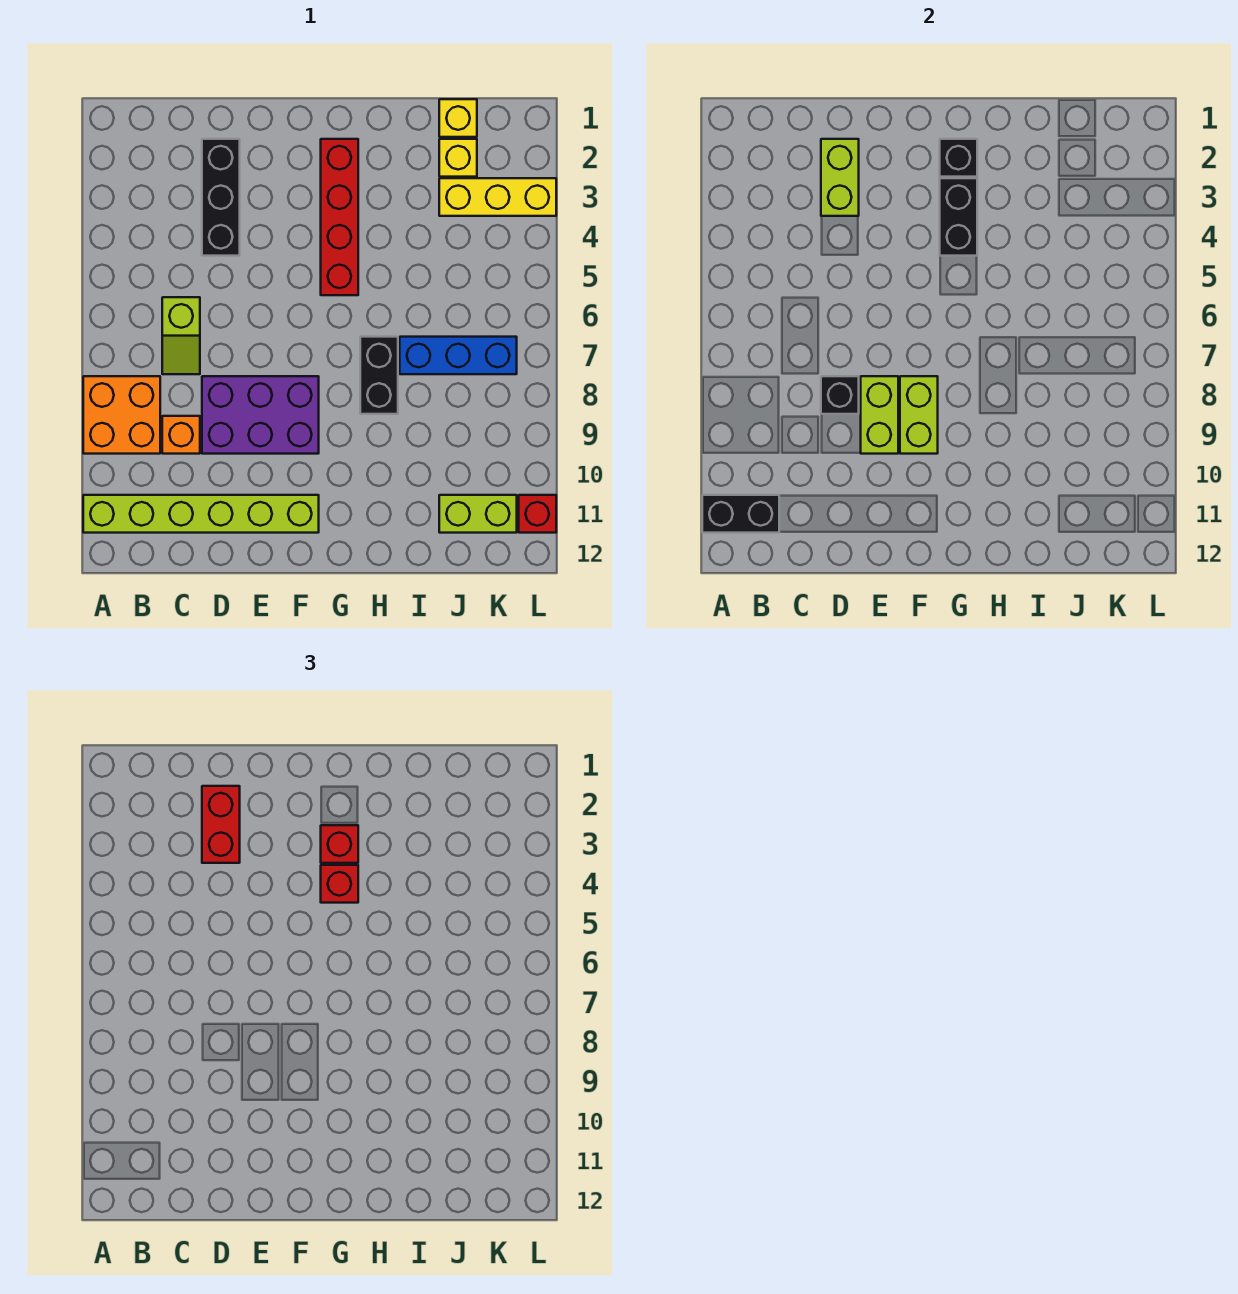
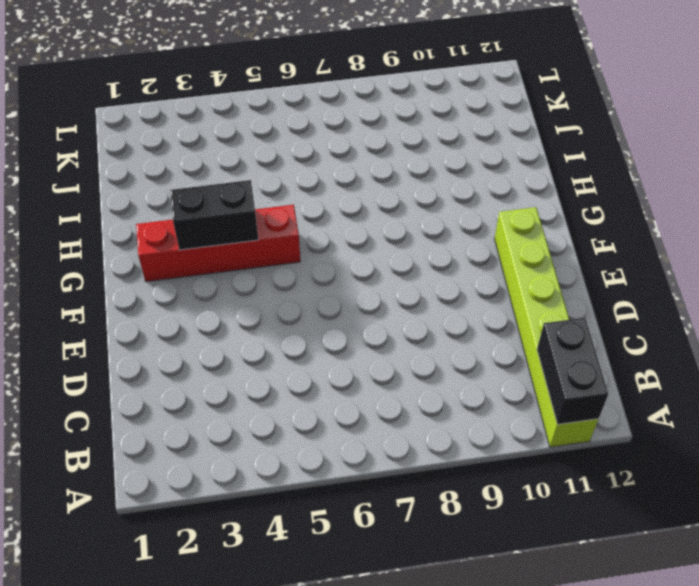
none -> orange 2x2 brick [83,376,160,454]
none -> lime 1x2 slope [162,297,200,374]
none -> orange 1x1 brick [162,416,200,454]

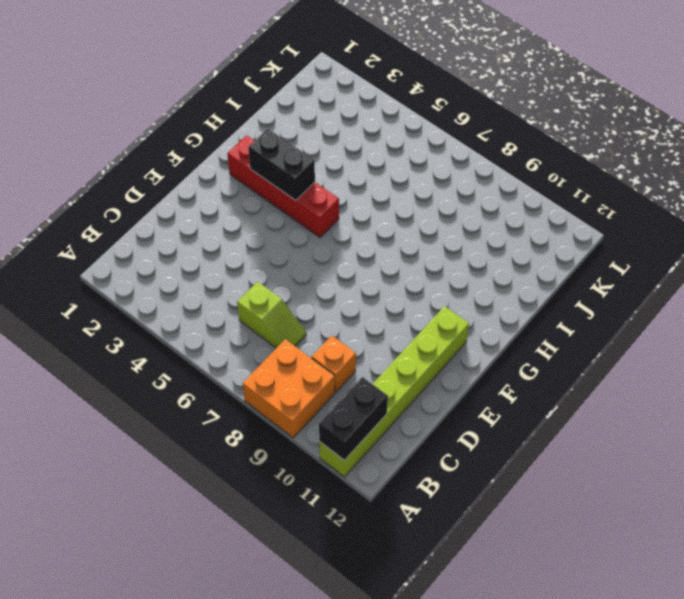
none -> black 1x3 brick [202,139,240,256]
none -> purple 2x3 brick [202,376,319,454]
none -> black 1x2 brick [360,337,398,414]

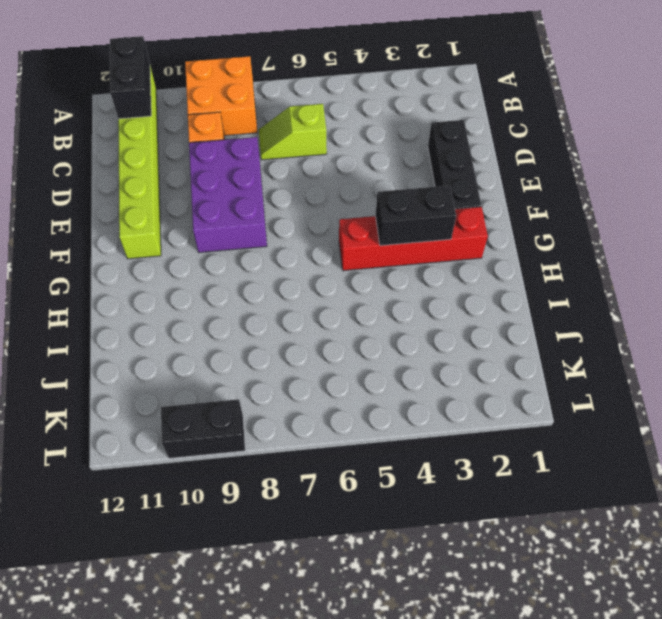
black 1x3 brick [428,120,481,209] -> black 1x3 brick turned to [202,139,240,256]
black 1x2 brick [161,399,245,458] -> black 1x2 brick moved to [360,337,398,414]
none -> blue 1x3 brick [400,337,517,374]
none -> yellow 1x1 brick [439,99,477,137]
none -> yellow 1x1 brick [439,139,477,177]

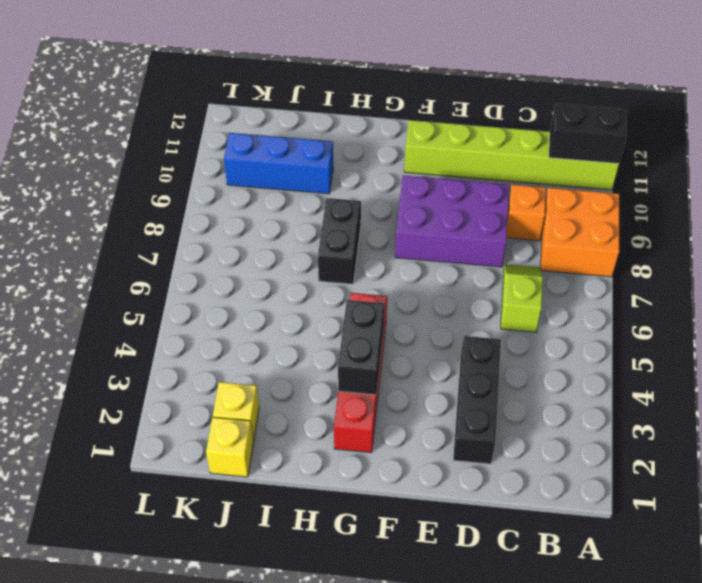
blue 1x3 brick [224,133,333,194] -> blue 1x3 brick moved to [400,337,517,374]
none -> yellow 1x3 brick [439,178,556,216]
none -> lime 1x2 brick [439,495,517,533]
none -> red 1x1 brick [519,495,556,533]

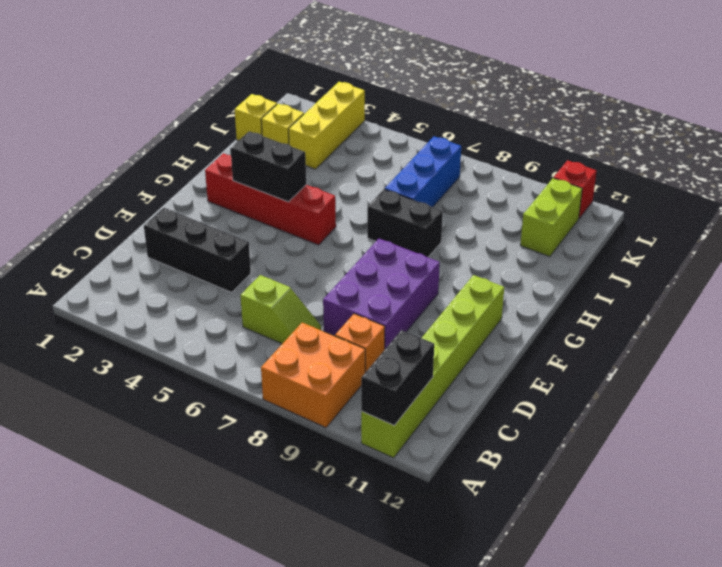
none -> lime 1x2 brick [821,139,859,216]
none -> black 1x1 brick [821,376,859,414]
none -> lime 1x2 brick [861,376,898,454]

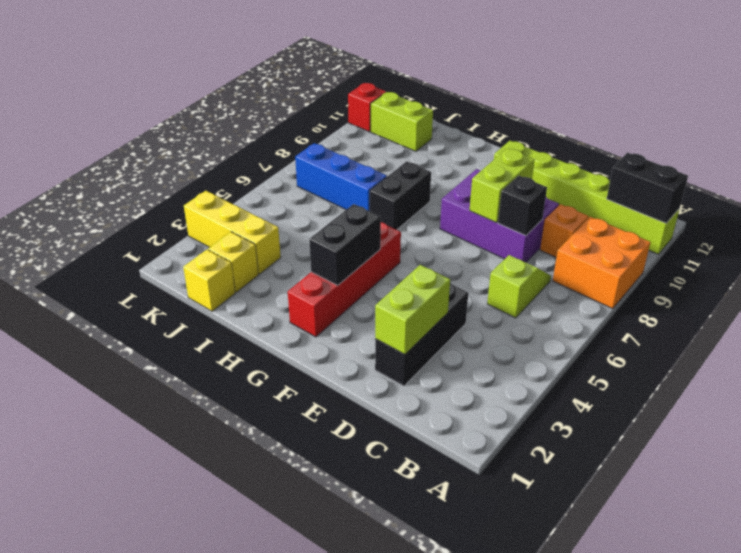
none -> lime 1x2 brick [900,376,938,454]
none -> black 1x1 brick [940,139,977,177]
none -> red 1x2 brick [202,786,240,863]

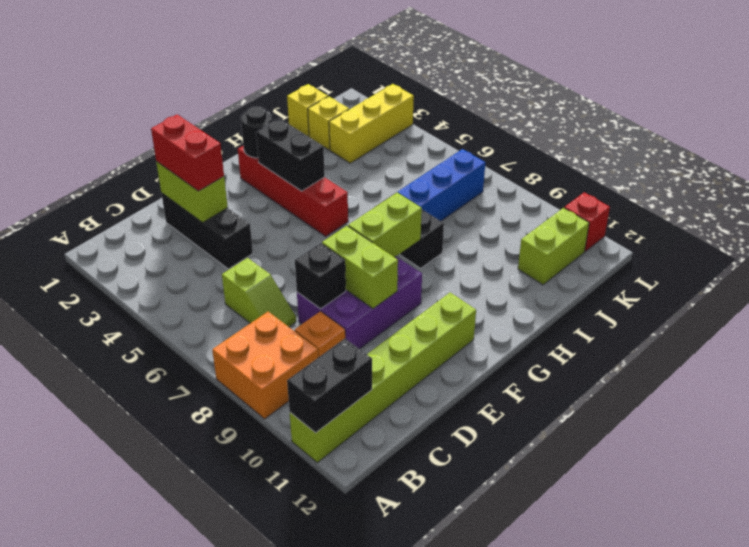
lime 1x2 brick [348,193,422,257] -> lime 1x2 brick turned to [900,376,938,454]
black 1x1 round brick [241,106,272,158] -> black 1x1 brick [940,139,977,177]
none -> red 1x1 brick [321,825,358,863]
none -> red 1x1 brick [321,865,358,903]

